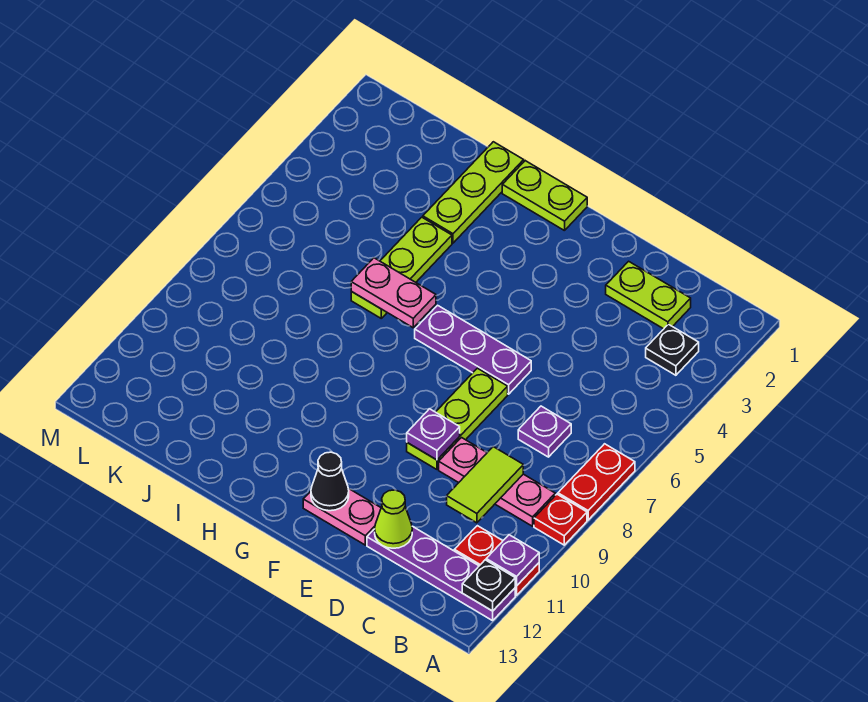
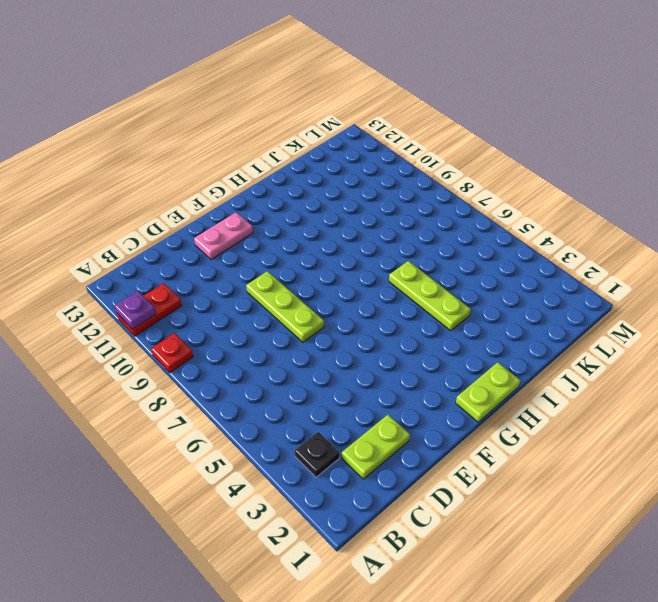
none -> red 1x2 plate [558,444,635,520]
none -> purple 1x4 plate [367,526,515,621]
none -> pink 1x3 plate [439,438,555,526]

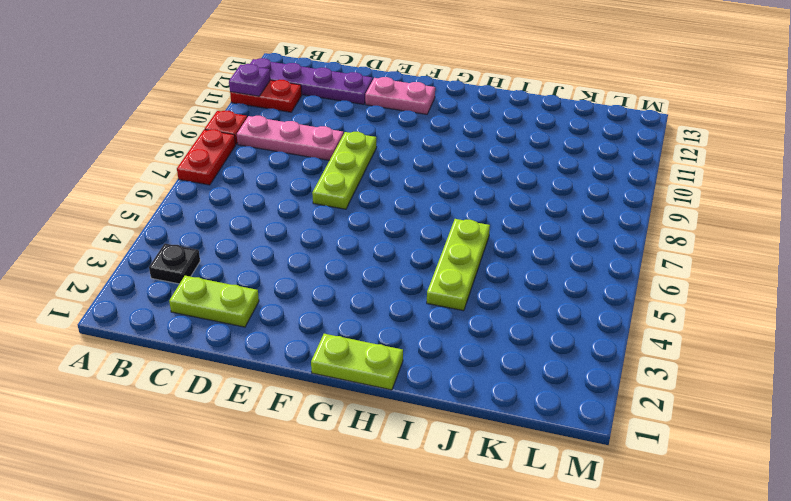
none -> purple 1x1 plate [518,406,571,457]
none -> purple 1x3 plate [415,305,531,394]
none -> lime 1x3 plate [423,142,524,243]

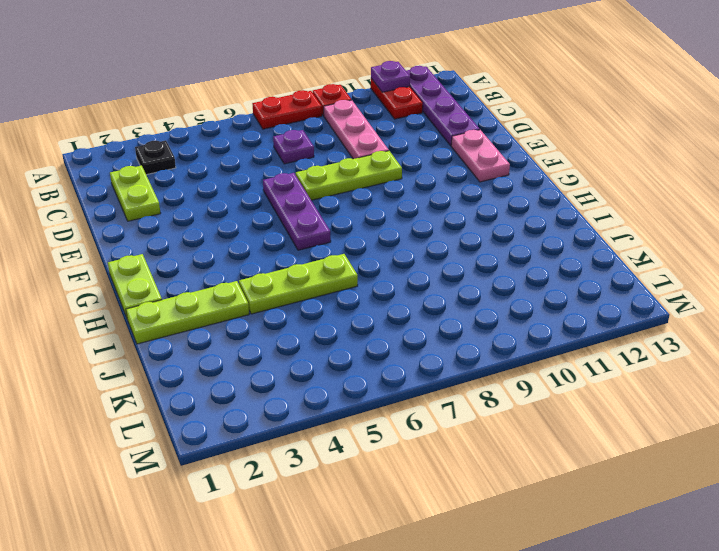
none -> black 1x1 plate [462,560,515,611]
none -> lime 1x2 tile [447,447,523,523]
none -> lime 1x1 cone [375,490,412,548]

